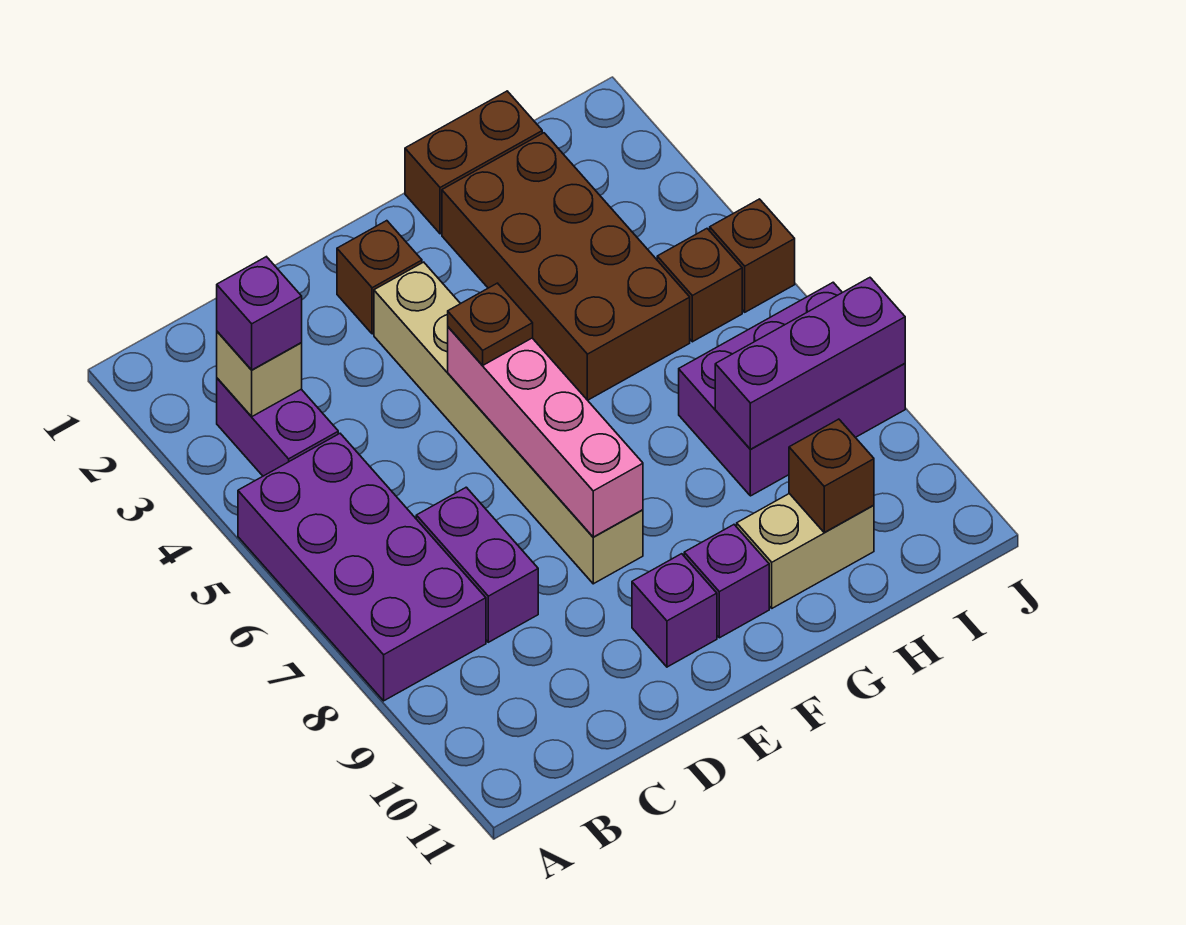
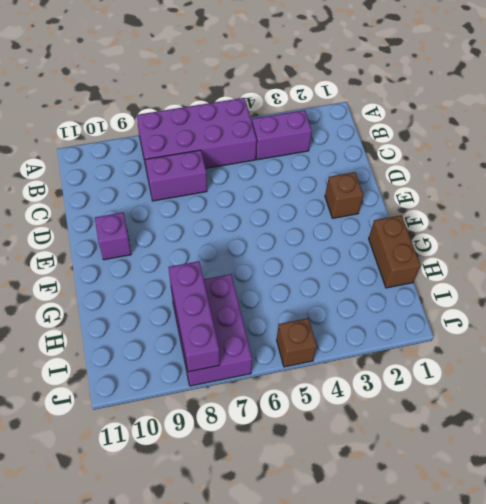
none -> tan 1x6 brick [374,262,643,584]
none -> purple 1x1 brick [684,525,769,638]
none -> brown 2x4 brick [442,133,690,400]

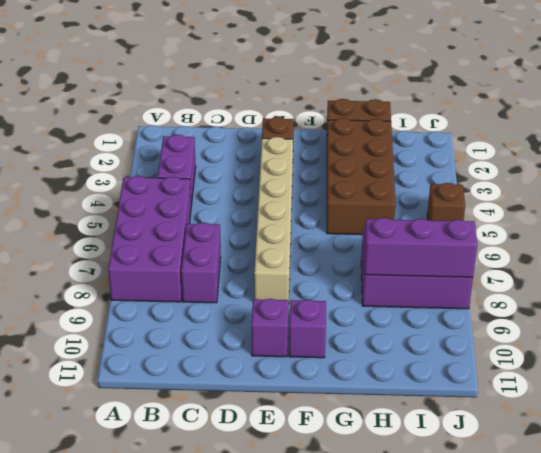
none -> tan 1x2 brick [737,494,874,608]
none -> brown 1x1 brick [657,229,742,342]
none -> tan 1x1 brick [217,332,302,417]

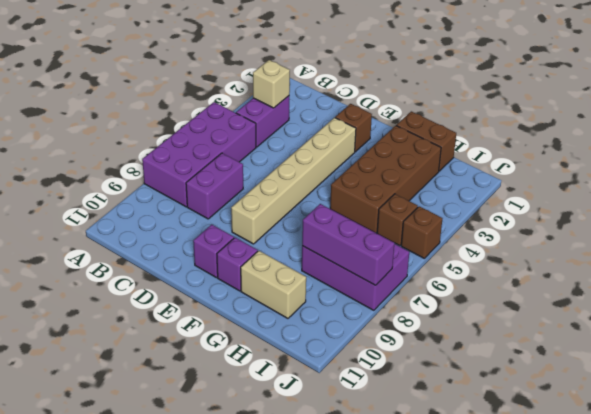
none -> pink 1x4 brick [448,327,643,537]
none -> brown 1x1 brick [789,419,874,532]
none -> purple 1x1 brick [217,257,302,370]

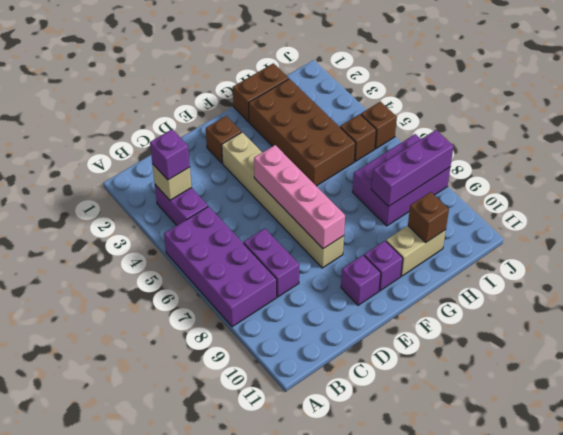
none -> brown 1x1 plate [448,283,533,365]

